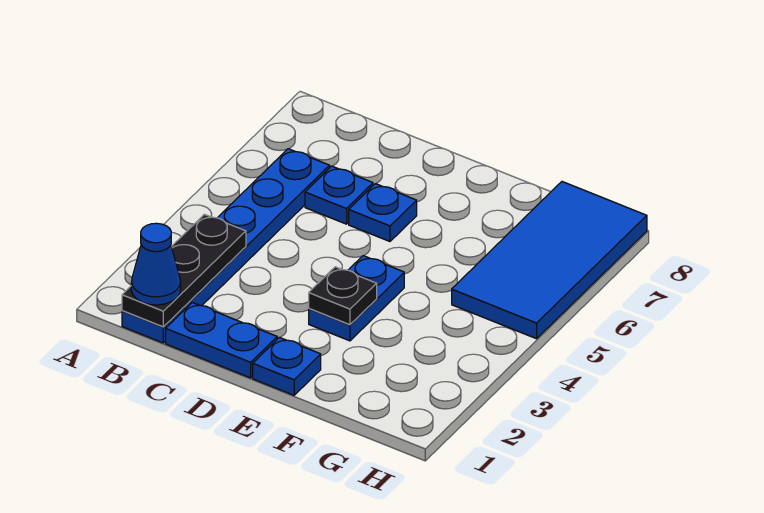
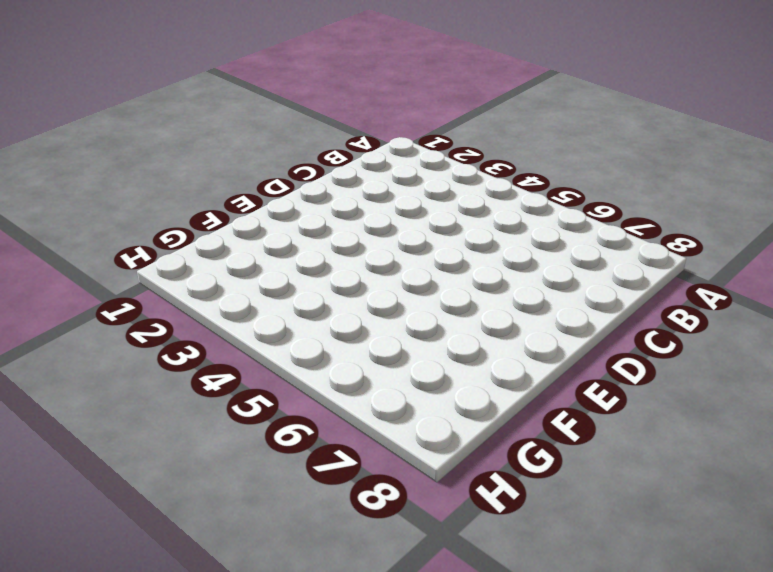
none -> blue 1x6 plate [122,149,330,343]
none -> blue 1x2 plate [166,303,277,378]

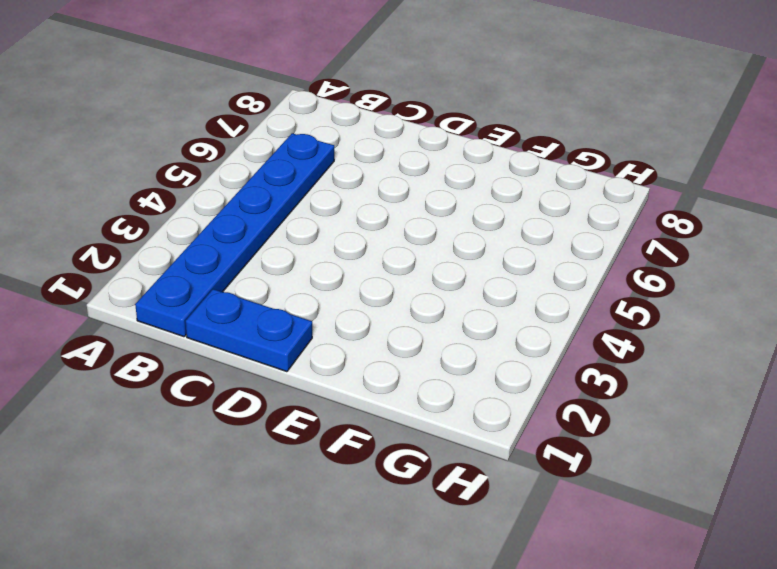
none -> blue 1x1 plate [305,166,373,224]
none -> blue 1x1 plate [349,184,417,241]

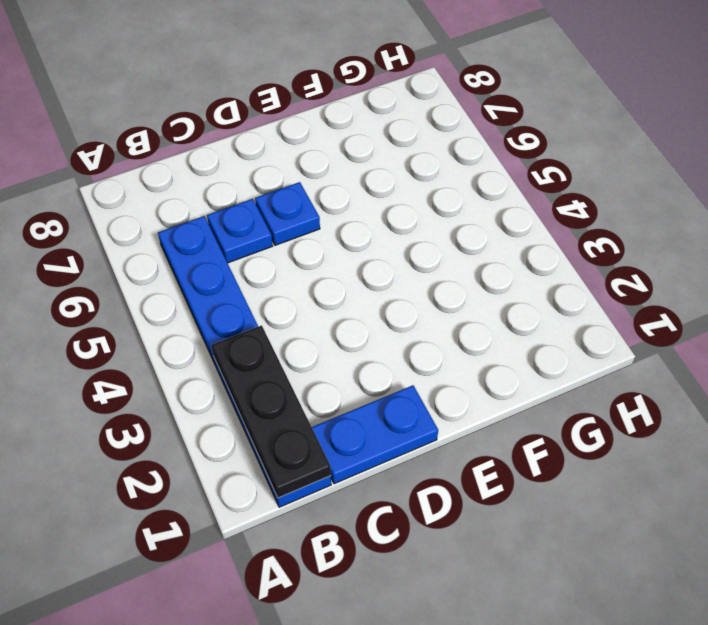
none -> blue 1x1 plate [253,337,321,395]
none -> blue 1x2 plate [309,256,404,341]

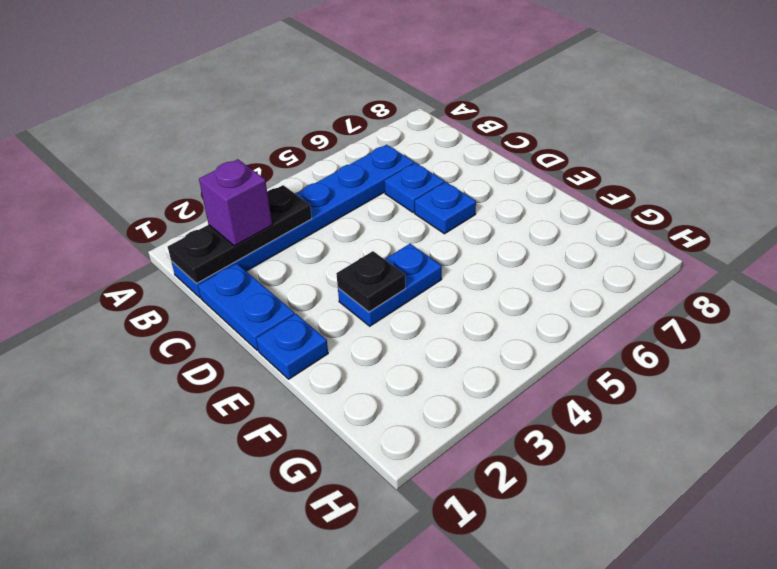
purple 1x1 brick [199,159,272,246] -> none
none -> blue 2x4 tile [452,182,647,339]
none -> blue 1x1 cone [131,223,181,305]

